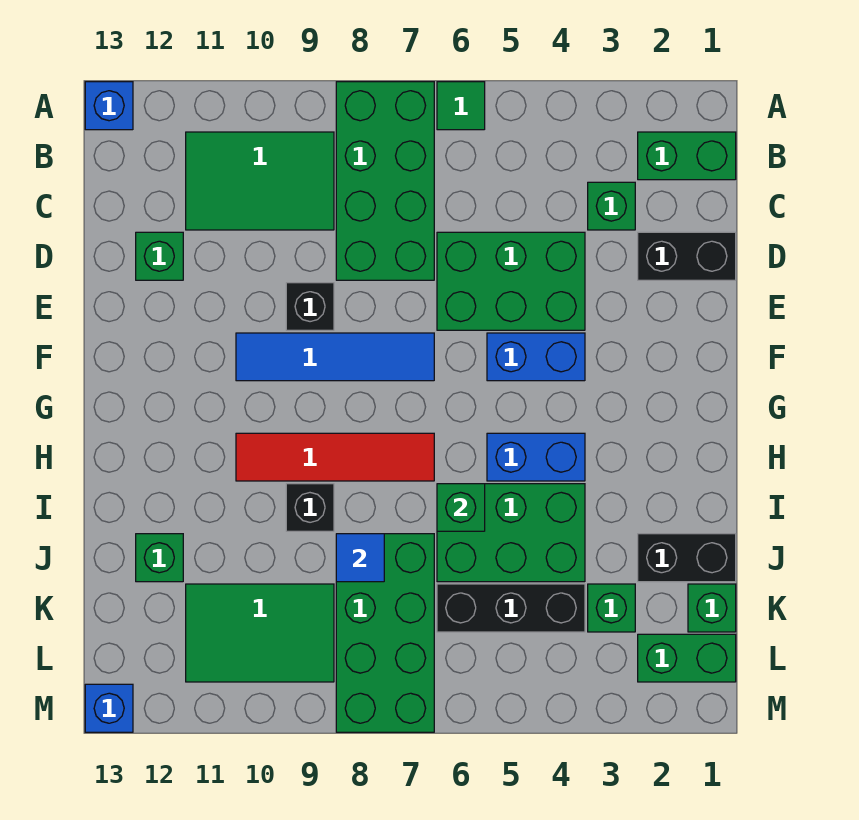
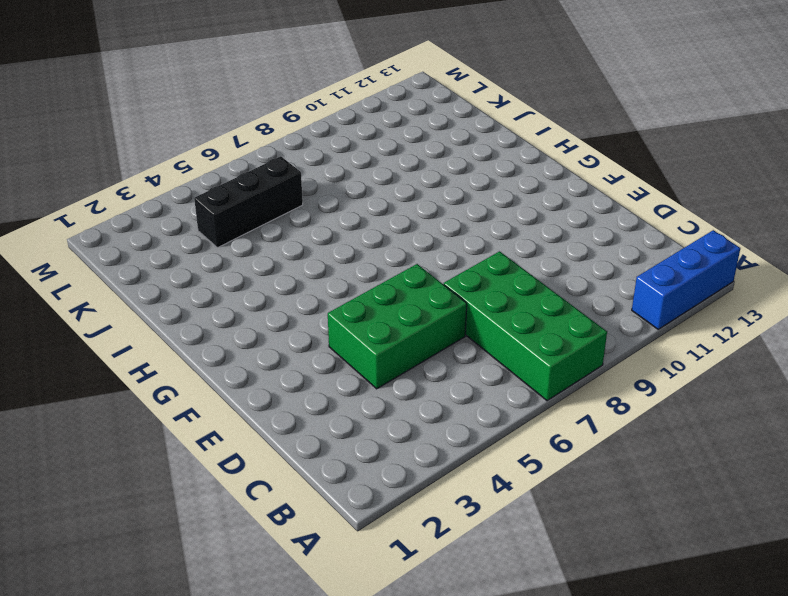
blue 1x3 brick [632,230,740,329] -> blue 1x1 brick [85,82,133,130]
none -> green 1x1 tile [437,82,485,130]
none -> green 1x2 brick [638,132,736,180]
none -> green 2x3 tile [186,132,334,230]

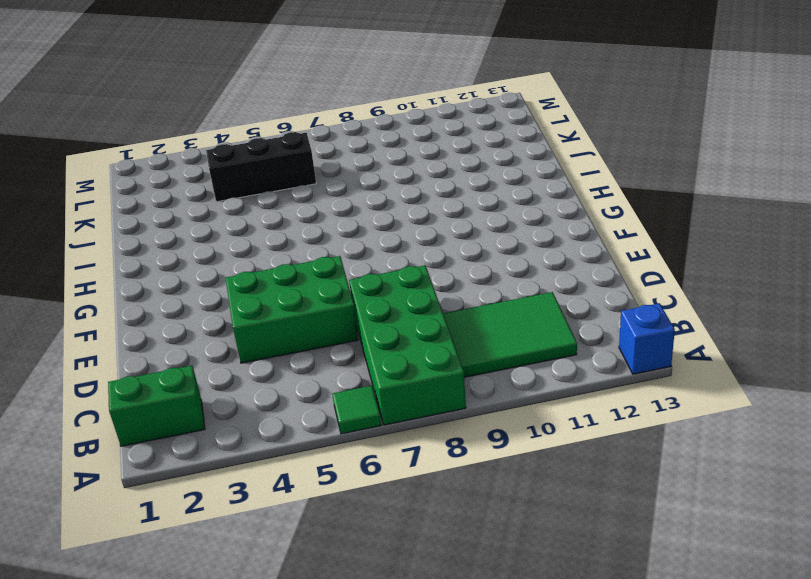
none -> green 1x1 brick [588,182,635,230]
none -> black 1x2 brick [638,232,736,280]
none -> green 1x1 brick [136,232,183,280]

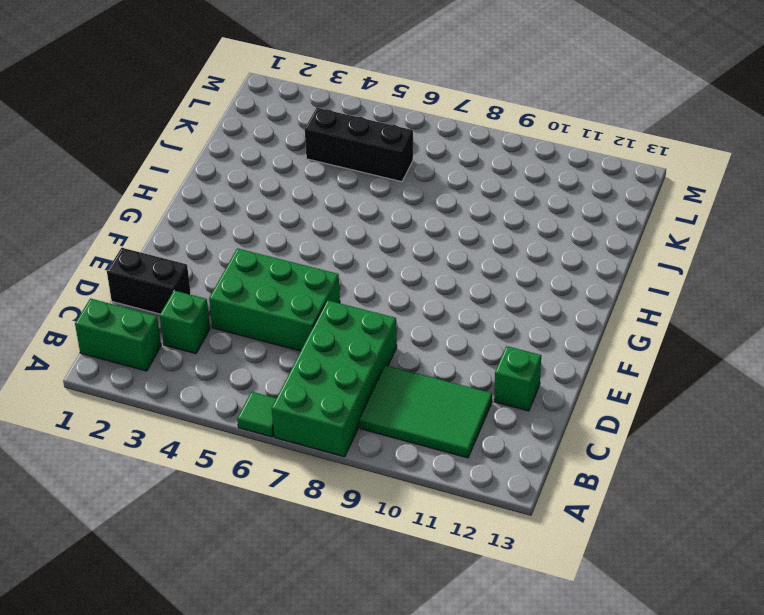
none -> blue 1x1 brick [85,82,133,130]
none -> black 1x1 brick [286,283,334,330]
none -> blue 1x2 brick [487,333,585,381]

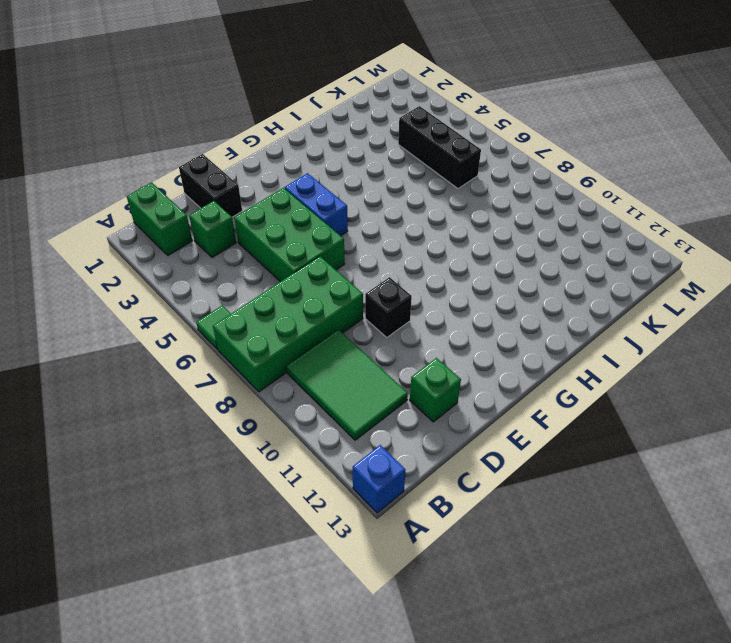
none -> blue 1x4 tile [236,333,434,381]
none -> blue 1x2 brick [487,433,585,481]
none -> red 1x4 tile [236,433,434,481]

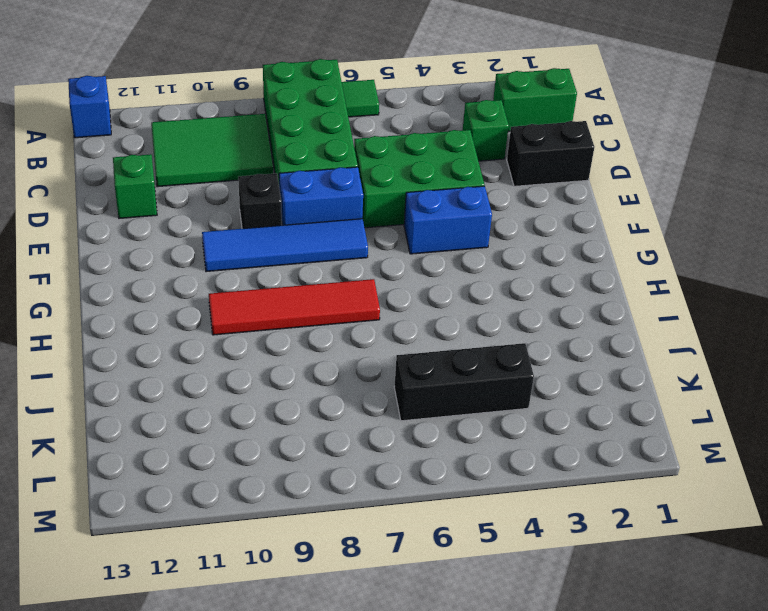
blue 1x2 brick [279,167,363,225] -> blue 1x2 brick moved to [487,433,585,481]
none -> green 2x3 brick [437,484,585,582]
none -> black 1x1 brick [286,484,334,531]
none -> black 1x2 brick [638,534,736,582]

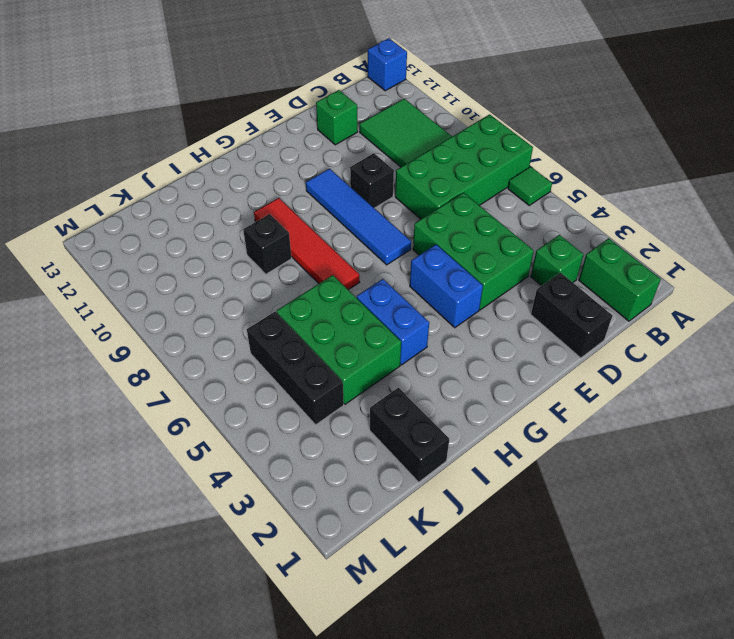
none -> green 2x4 brick [336,534,434,732]
none -> green 1x1 brick [136,534,183,582]
none -> green 1x1 brick [688,584,736,632]

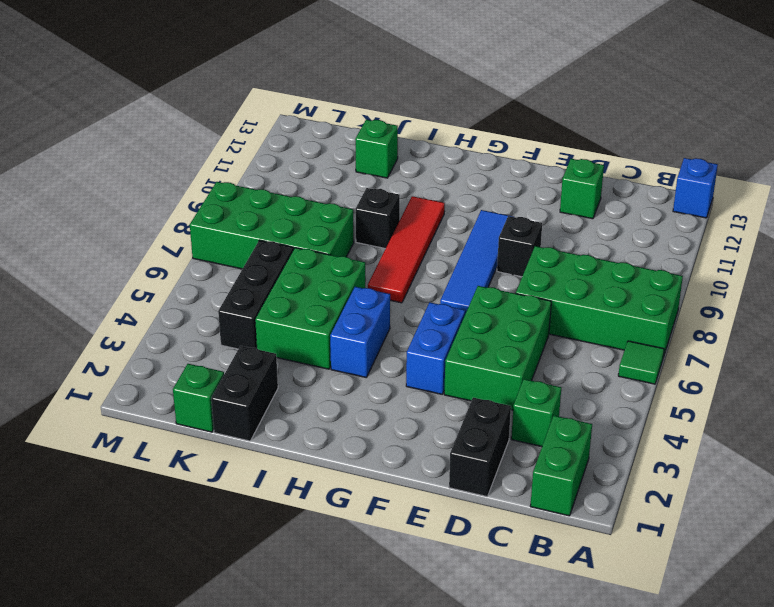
none -> green 2x3 tile [186,132,334,230]
none -> green 1x1 brick [588,584,635,632]
none -> green 2x3 tile [186,584,334,682]

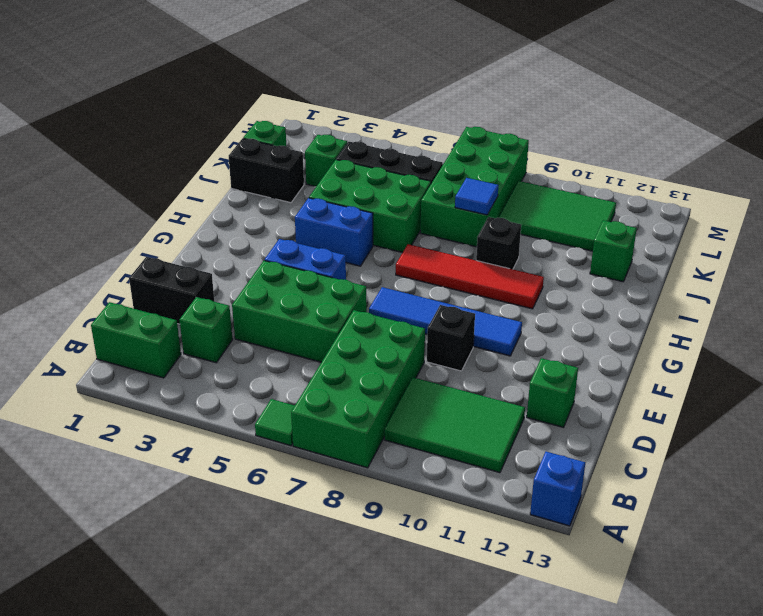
none -> green 1x2 brick [638,634,736,682]
none -> blue 1x1 brick [85,684,133,732]
none -> green 1x1 brick [437,484,485,531]

